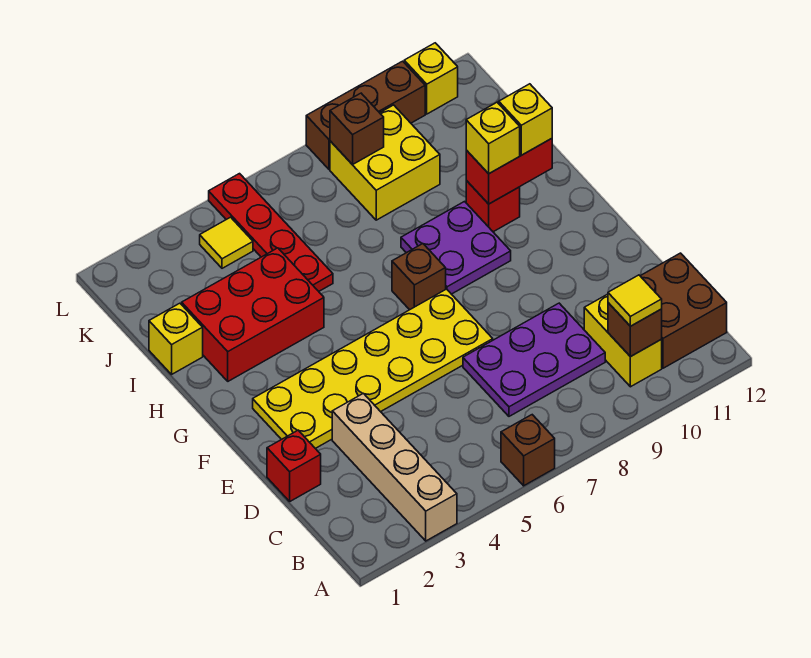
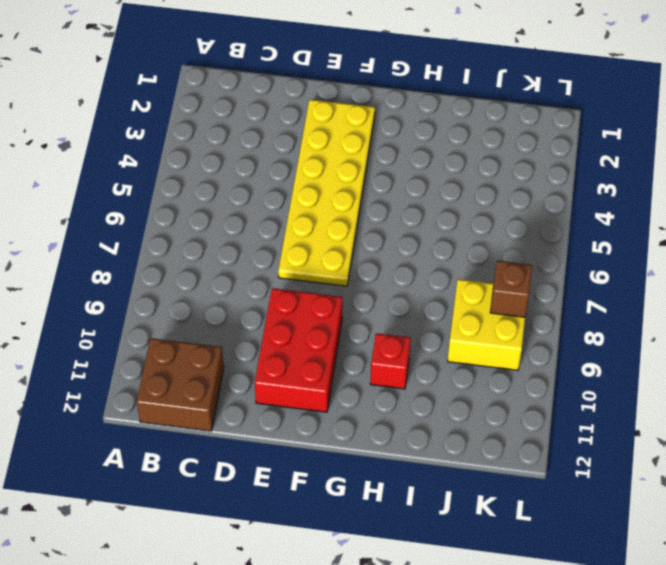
red 2x3 brick [255,288,342,412] -> red 2x3 brick moved to [182,248,324,381]
none -> tan 1x4 brick [332,393,457,541]
none -> brown 1x1 brick [501,415,555,486]
none -> yellow 1x2 brick [584,294,662,387]

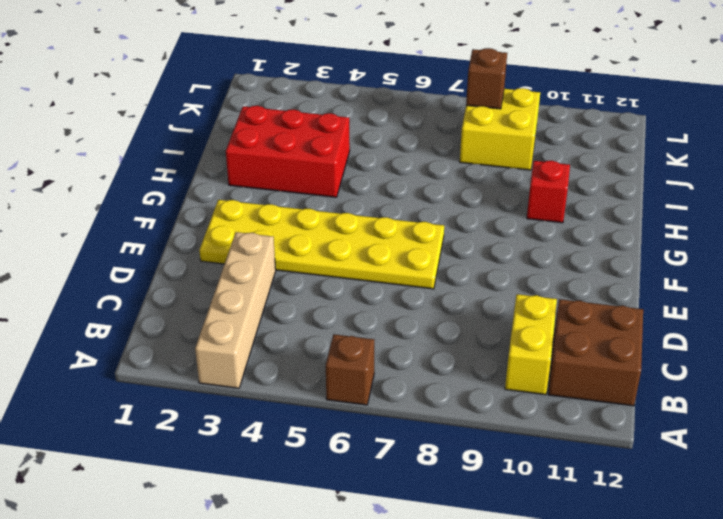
none -> purple 2x3 plate [463,303,605,416]
none -> red 1x1 brick [267,430,321,501]
none -> brown 1x1 brick [392,244,446,310]

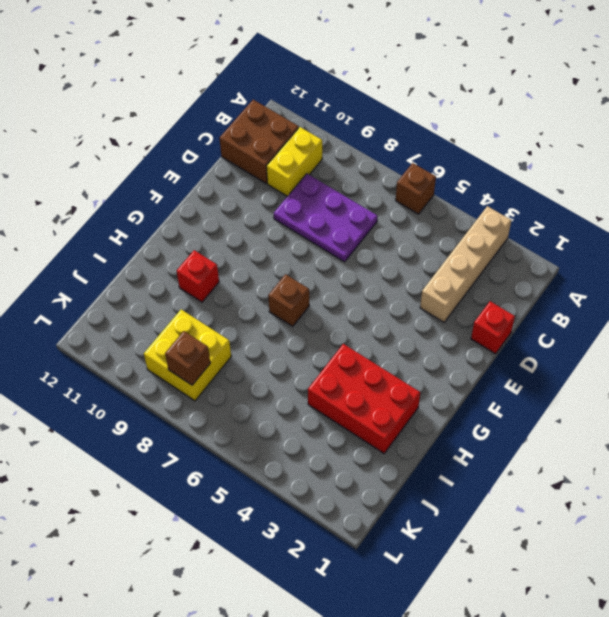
none -> yellow 2x6 plate [253,289,493,449]
none -> purple 2x2 plate [401,202,511,294]
none -> yellow 1x1 brick [149,303,203,374]

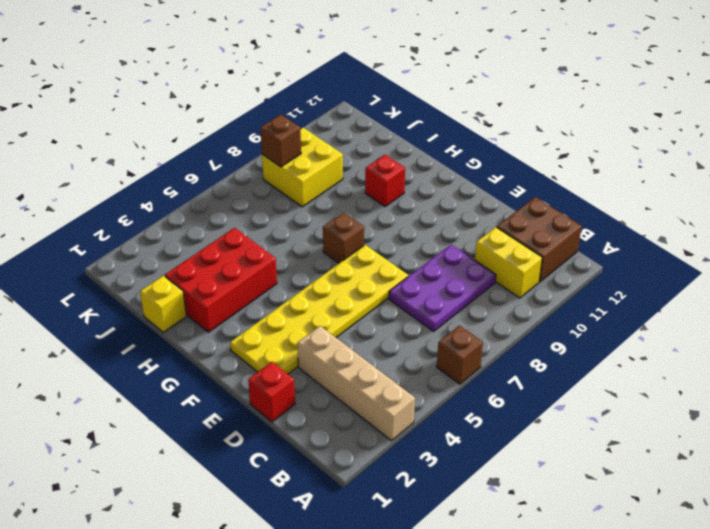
none -> purple 2x2 plate [401,202,511,294]
none -> red 1x4 plate [209,174,333,291]
none -> yellow 1x1 tile [200,217,253,268]

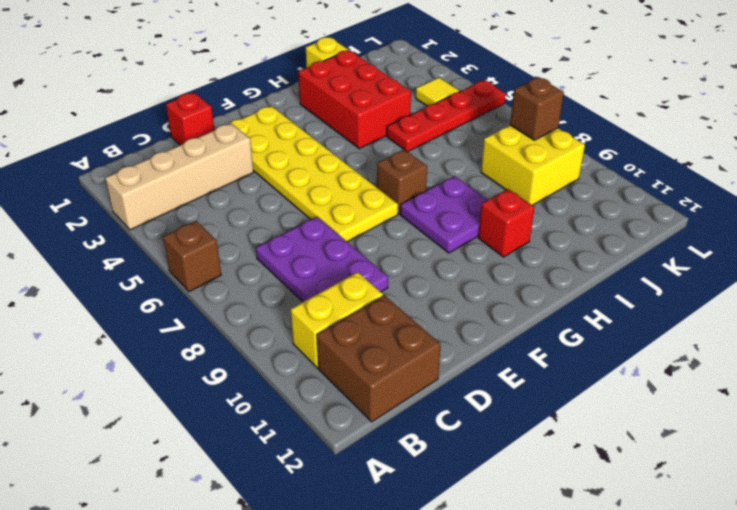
none -> brown 1x3 brick [306,61,425,169]
none -> yellow 1x1 brick [404,43,458,114]
none -> brown 1x1 brick [608,303,662,357]

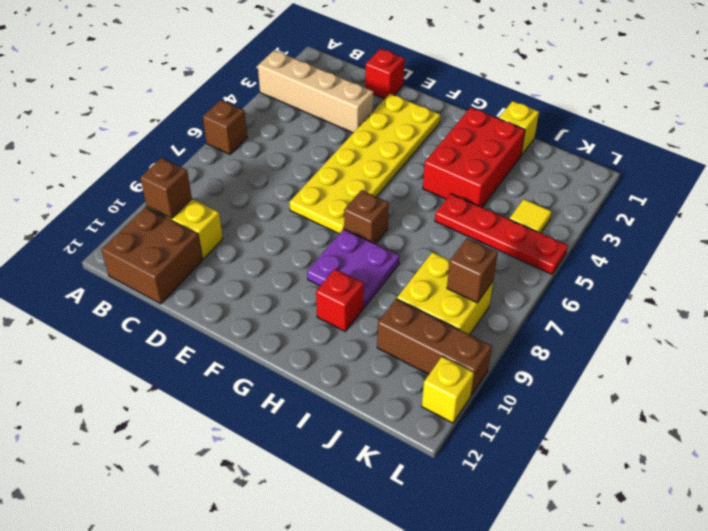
brown 1x3 brick [377,299,492,395] -> brown 1x3 brick turned to [306,61,425,169]
none -> purple 2x3 plate [463,303,605,416]
none -> red 1x2 brick [466,139,552,204]
none -> yellow 1x1 tile [608,275,662,326]

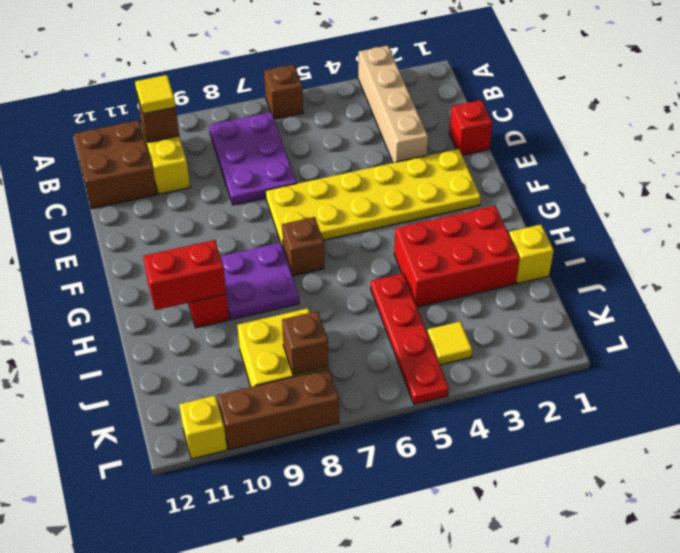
purple 2x3 plate [209,112,297,205] -> purple 2x3 plate turned to [463,303,605,416]
none -> yellow 1x1 brick [466,102,520,174]
none -> yellow 1x1 brick [498,84,552,155]

